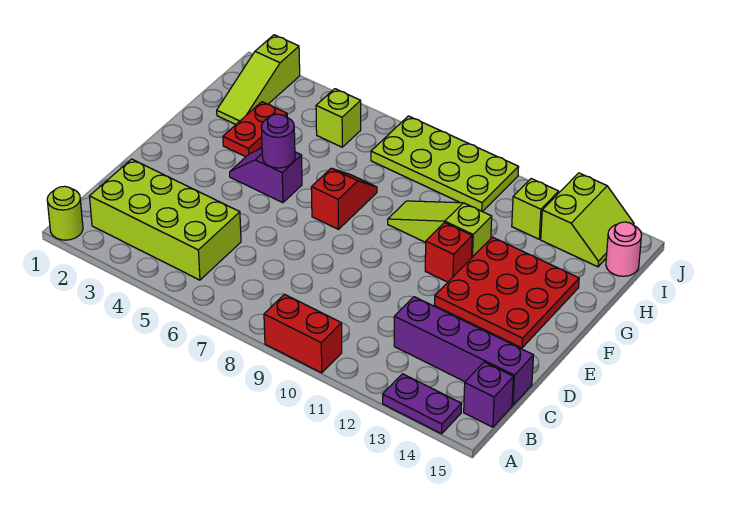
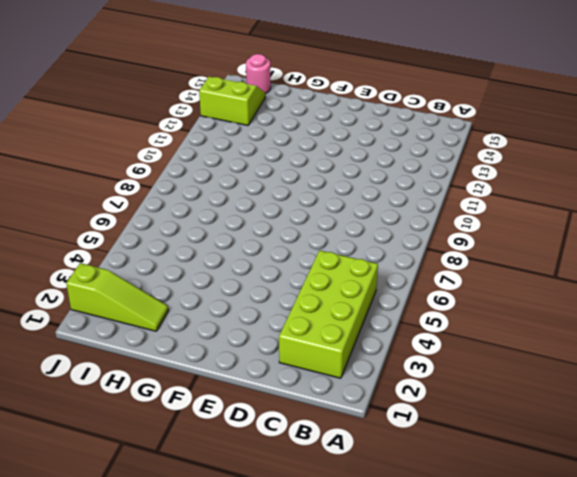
none -> lime 1x1 round brick [47,186,83,240]
none -> red 1x2 brick [264,294,342,373]
none -> purple 1x2 plate [383,374,462,434]

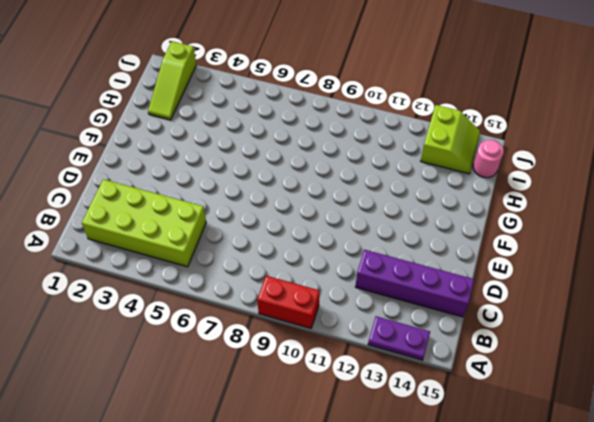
none -> lime 1x1 round brick [47,186,83,240]
none -> purple 1x1 brick [464,362,513,427]
none -> red 3x3 plate [434,237,579,348]

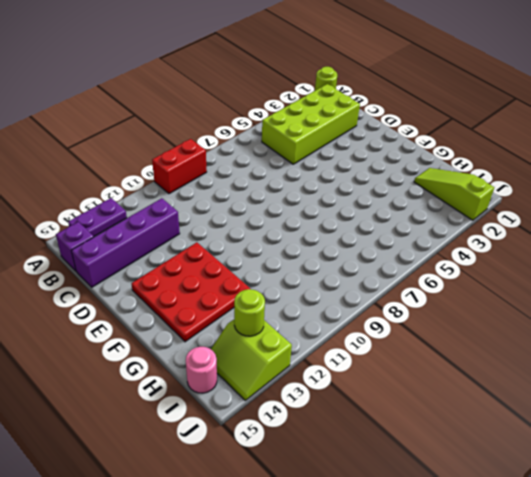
lime 1x1 round brick [234,289,265,336] -> none
none -> purple 1x2 slope [230,148,302,203]
none -> red 1x2 slope [311,168,377,229]
none -> red 1x1 brick [425,223,472,282]

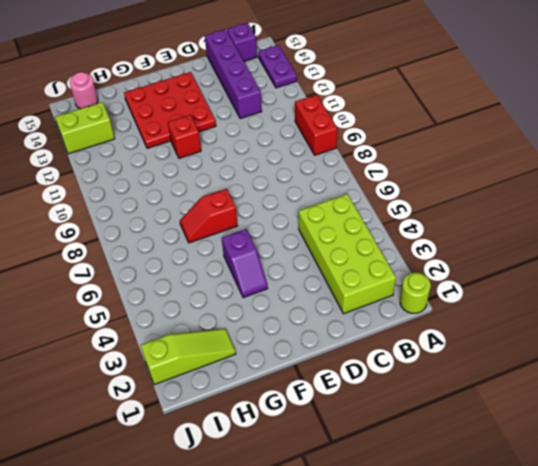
none -> red 1x2 plate [223,102,287,157]
none -> lime 1x3 slope [388,201,492,257]
none -> lime 1x1 brick [316,89,361,147]

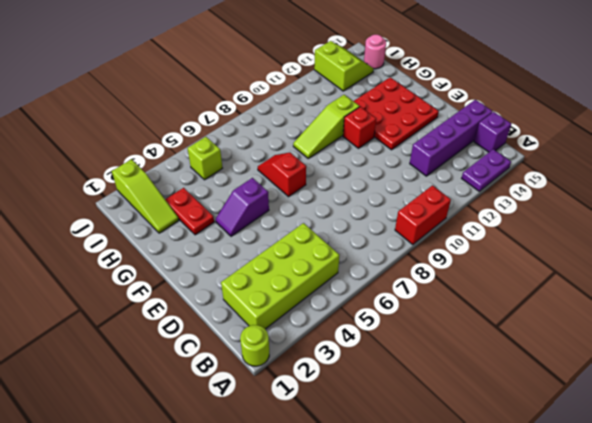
none -> lime 2x4 plate [371,116,519,212]
none -> lime 1x1 brick [512,179,559,239]
none -> purple 1x1 round brick [261,114,295,168]

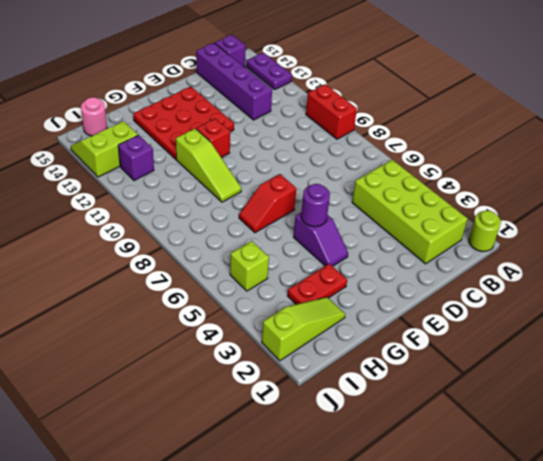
purple 1x1 brick [118,135,154,181] -> lime 1x1 brick [512,179,559,239]
none -> lime 2x4 plate [371,116,519,212]

